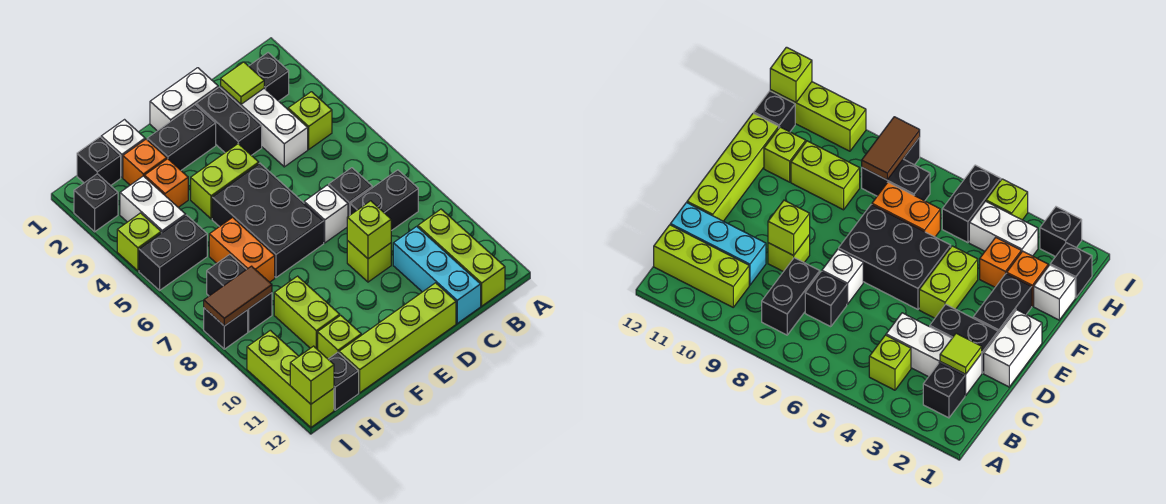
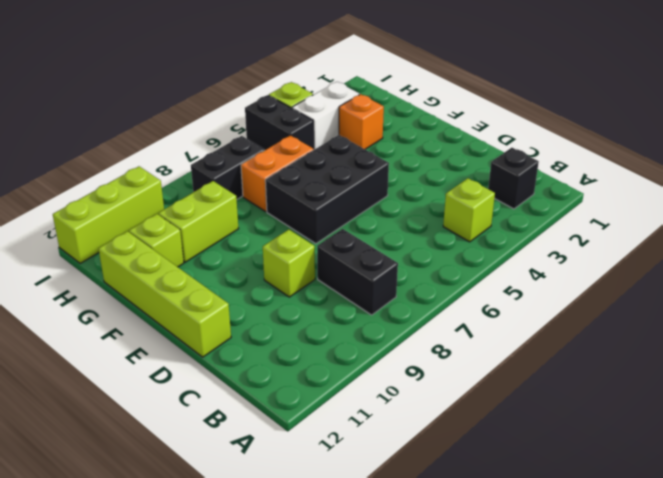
none -> lime 1x3 brick [418,209,505,306]
none -> white 1x3 brick [221,87,308,167]
none -> black 1x1 brick [329,168,372,216]
none -> cyan 1x3 brick [393,226,481,323]

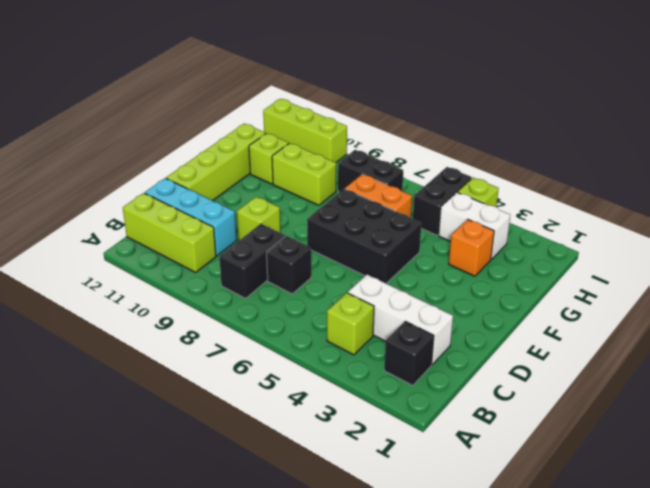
none -> white 1x2 brick [150,68,218,131]
none -> black 1x2 brick [196,87,262,155]
none -> white 1x1 brick [304,185,348,243]
none -> black 1x2 brick [147,105,216,170]

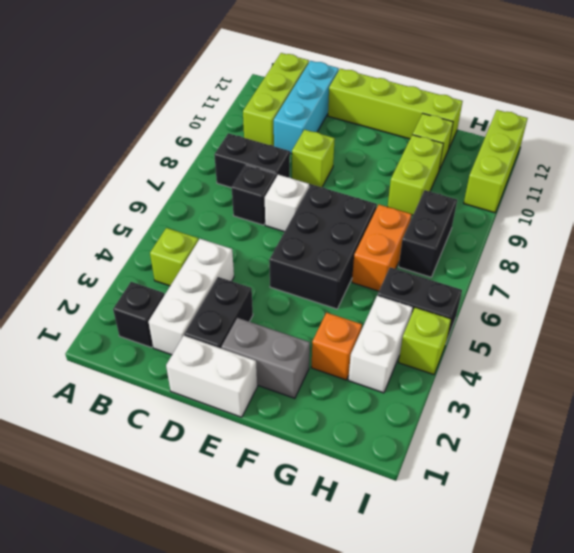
grey 1x2 brick [221,318,310,398] -> black 1x2 brick [147,105,216,170]
none -> lime 1x2 brick [191,144,259,219]
none -> white 1x1 brick [101,120,145,177]
none -> orange 1x1 brick [123,139,167,185]
none -> black 1x1 brick [77,137,121,186]

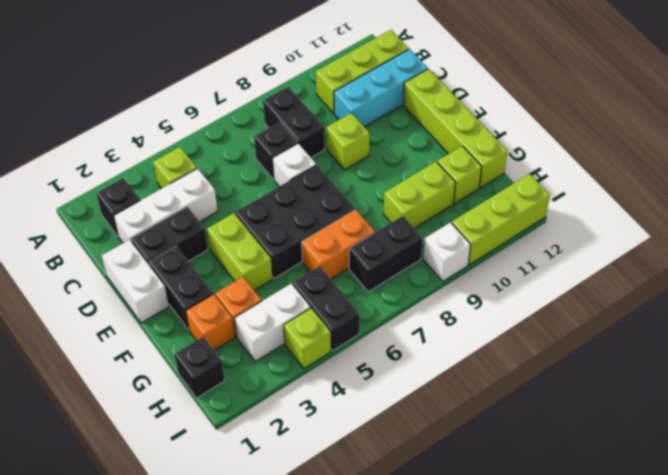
white 1x1 brick [423,222,471,281] -> white 1x1 brick moved to [101,120,145,177]
none -> black 1x1 brick [328,352,359,410]
none -> black 1x1 brick [74,174,118,232]
none -> black 1x1 brick [204,308,248,349]
none -> lime 1x1 tile [221,62,264,104]

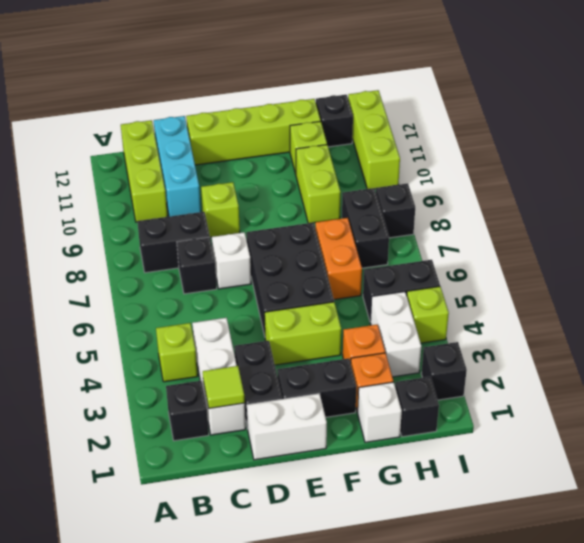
none -> lime 1x1 brick [347,201,391,259]
none -> brown 1x2 tile [204,266,272,326]
none -> lime 1x1 brick [290,346,334,404]

